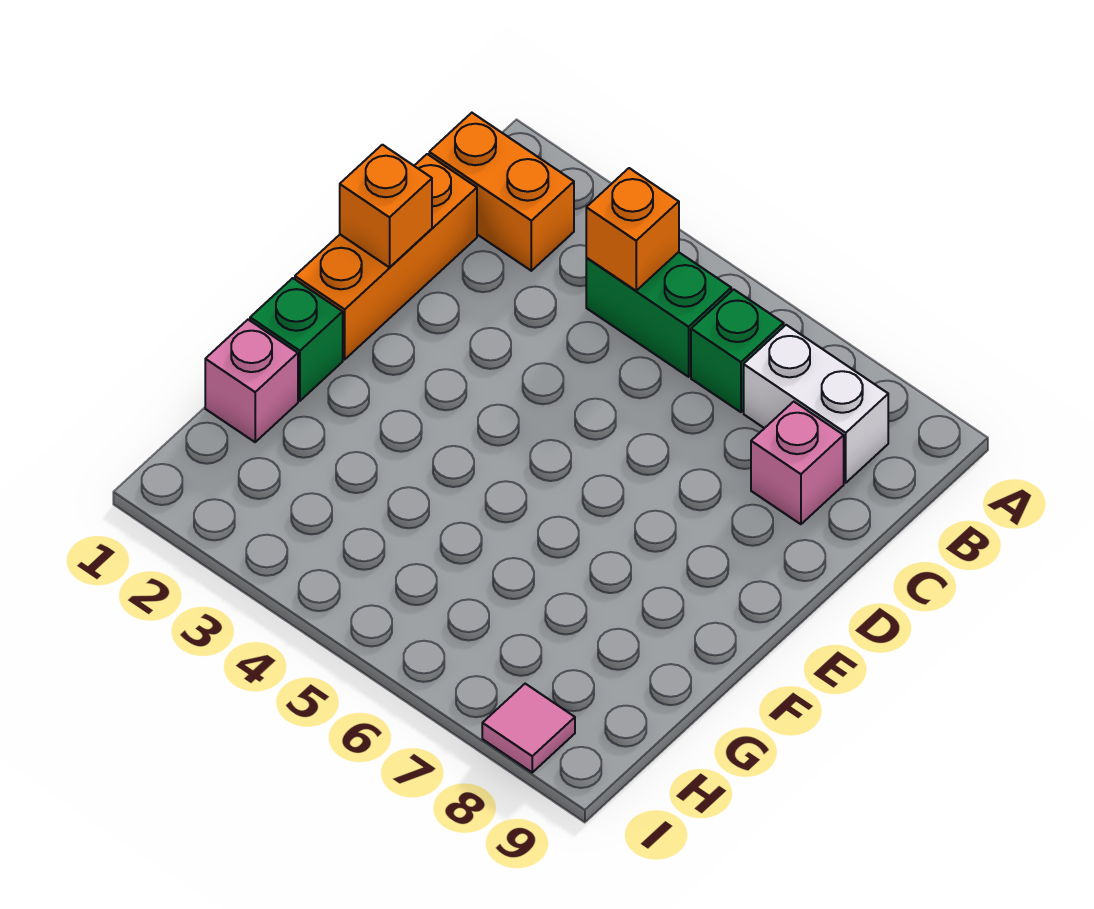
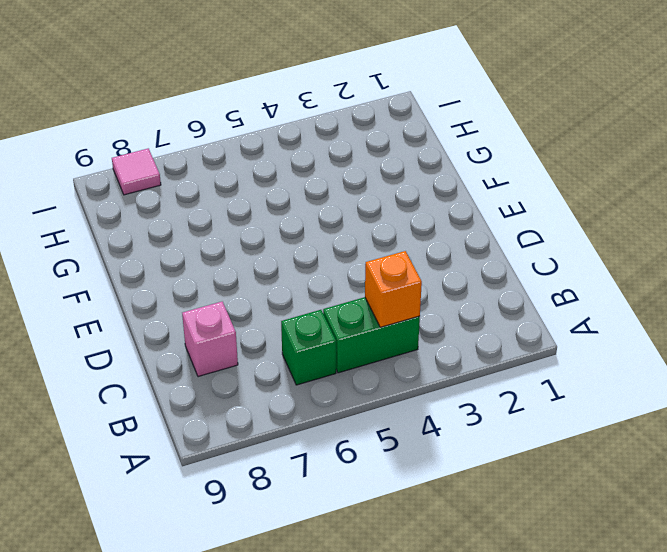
none -> orange 1x2 brick [429,113,574,271]
none -> white 1x2 brick [744,325,888,483]

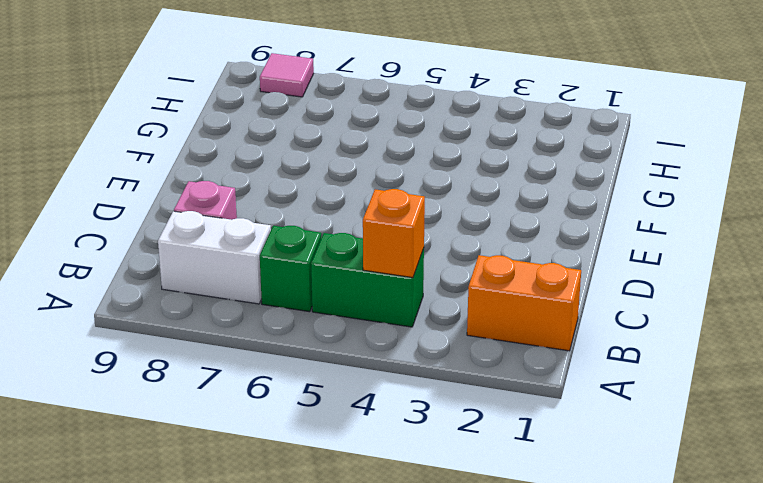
none -> orange 1x3 brick [295,154,477,359]
none -> green 1x1 brick [250,278,343,401]

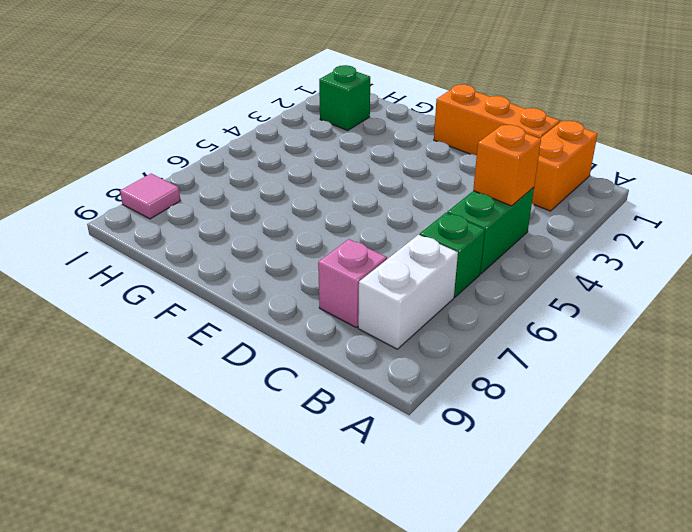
green 1x1 brick [319,65,370,130] -> green 1x1 brick moved to [250,278,343,401]
none -> pink 1x1 brick [205,320,298,442]
none -> orange 1x1 brick [340,145,432,267]

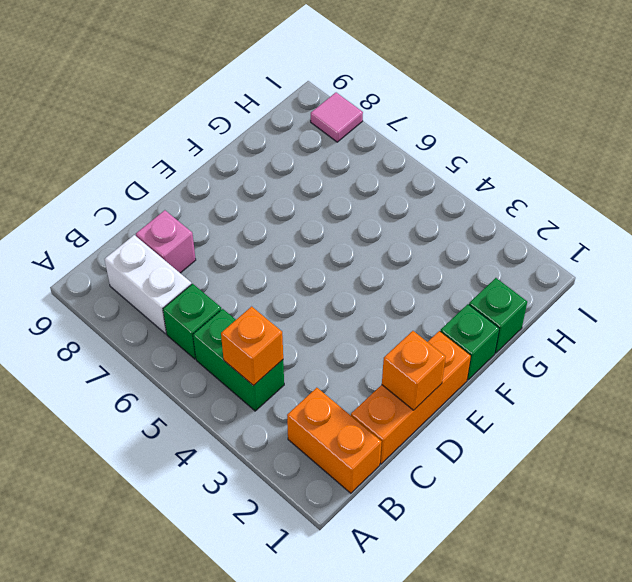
green 1x1 brick [469,278,527,353] -> pink 1x1 brick [205,320,298,442]

